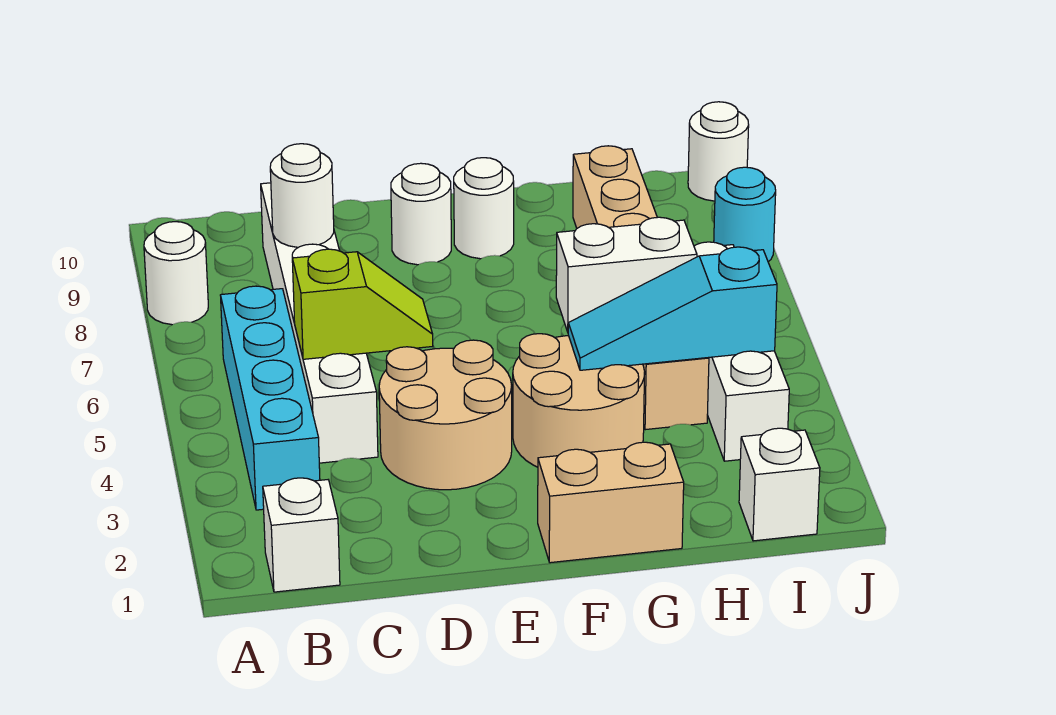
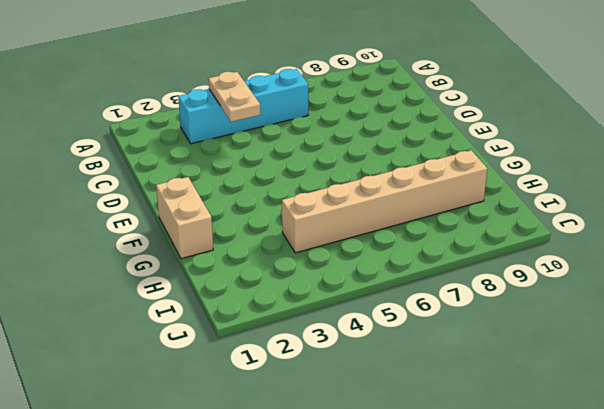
tan 1x2 plate [208,72,261,122] -> none
none -> white 1x1 round brick [144,222,208,325]
none -> white 1x1 brick [263,478,340,592]
none -> white 1x6 brick [261,183,378,463]

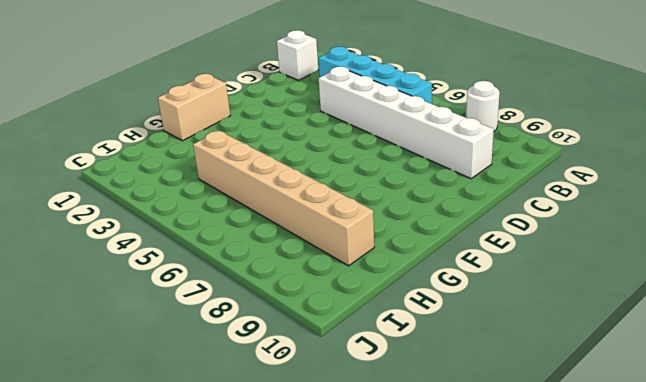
none -> tan 2x2 round brick [379,340,512,490]
none -> white 1x1 round brick [391,163,451,265]
none -> tan 2x2 round brick [513,334,645,467]

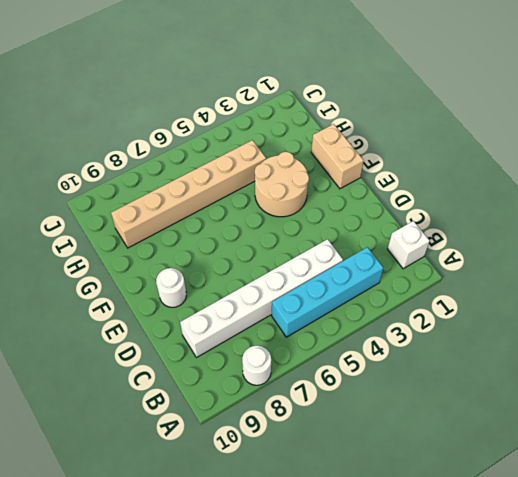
none -> tan 2x2 round brick [379,340,512,490]
none -> white 1x1 round brick [454,158,514,259]
none -> white 1x1 brick [739,428,820,541]

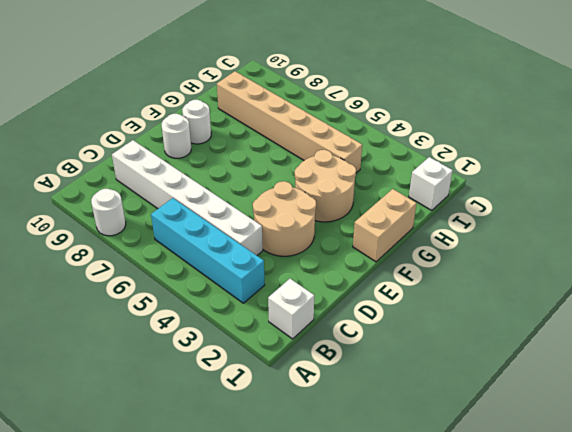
none -> white 1x4 brick [694,242,789,461]
none -> cyan 1x1 round brick [714,167,776,262]
none -> white 1x1 round brick [688,102,749,201]

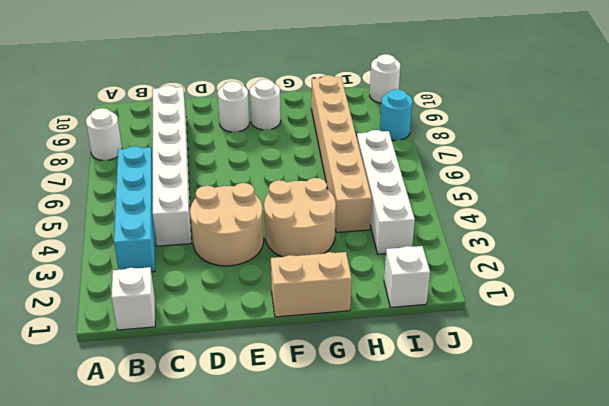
none -> lime 1x2 slope [292,249,433,359]
none -> white 1x1 round brick [270,144,334,247]
none -> cyan 1x3 slope [568,247,777,370]

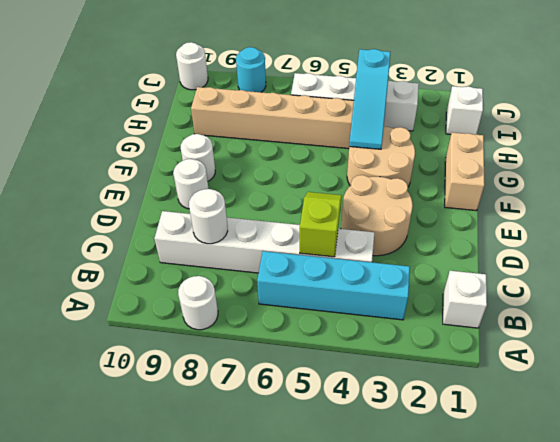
none -> white 1x2 brick [556,217,697,332]

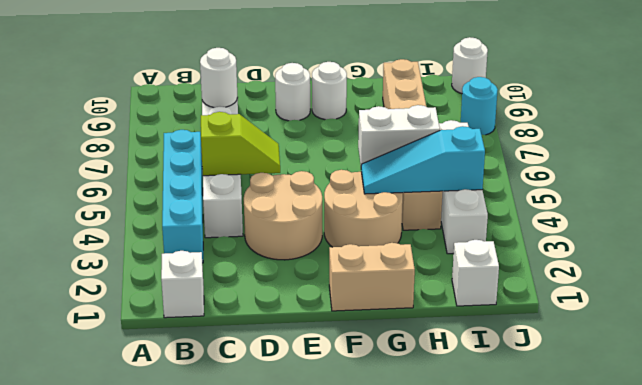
none -> white 1x1 round brick [144,222,208,325]

